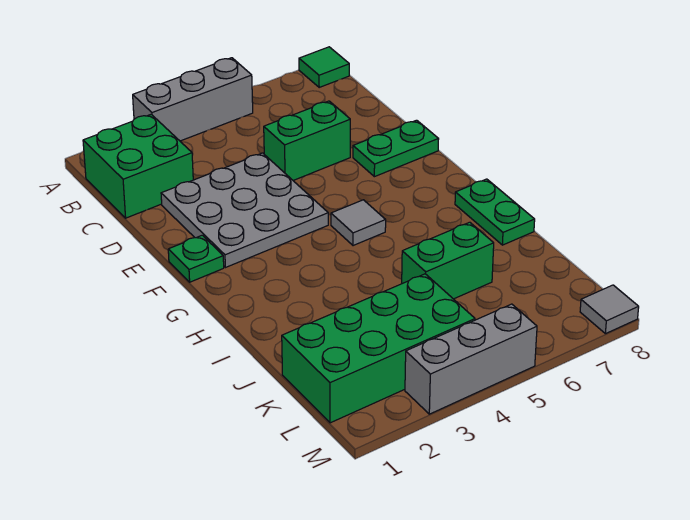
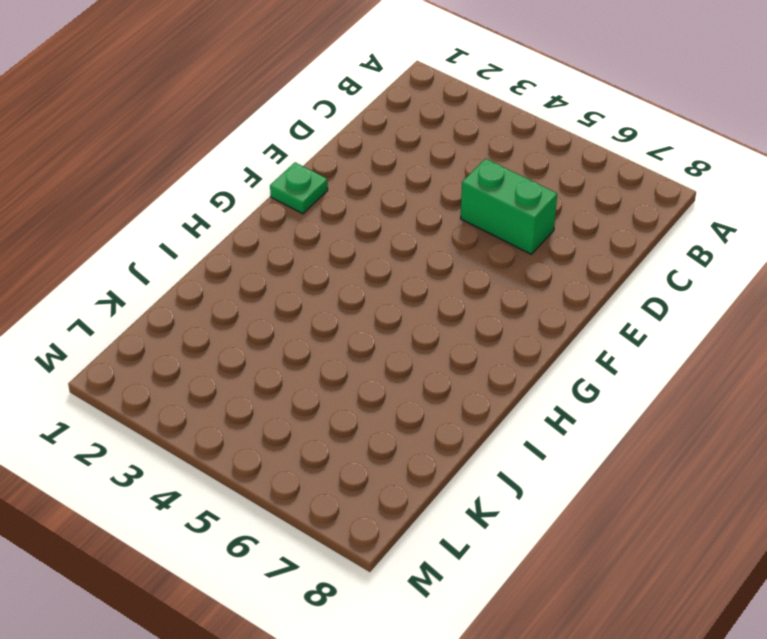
none -> grey 1x3 brick [133,58,253,141]
none -> green 1x1 tile [299,47,349,87]
none -> green 2x2 brick [83,114,193,218]

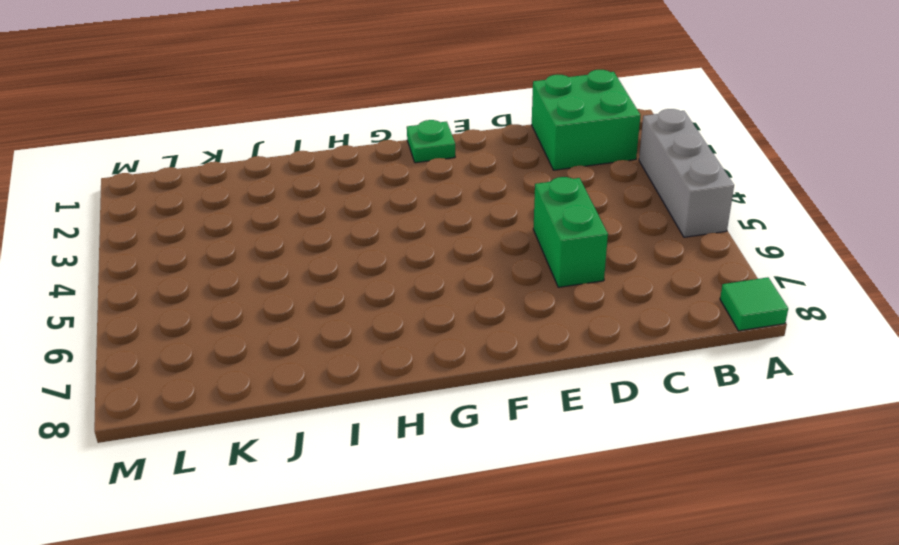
none -> grey 3x3 plate [161,153,328,268]
none -> green 1x2 plate [353,120,439,177]
none -> grey 1x1 tile [331,200,386,246]

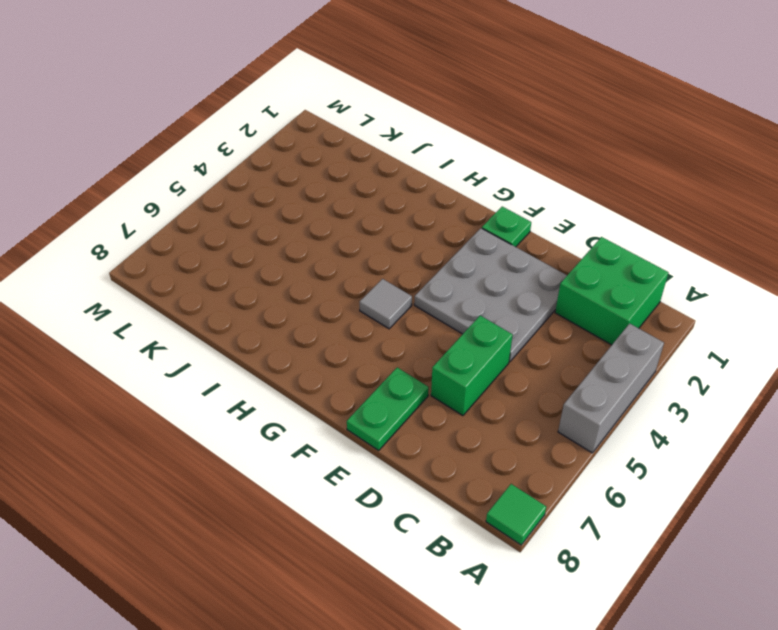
none -> green 1x2 plate [455,179,535,245]
none -> green 1x2 brick [402,222,494,299]
none -> green 2x4 brick [282,274,475,423]

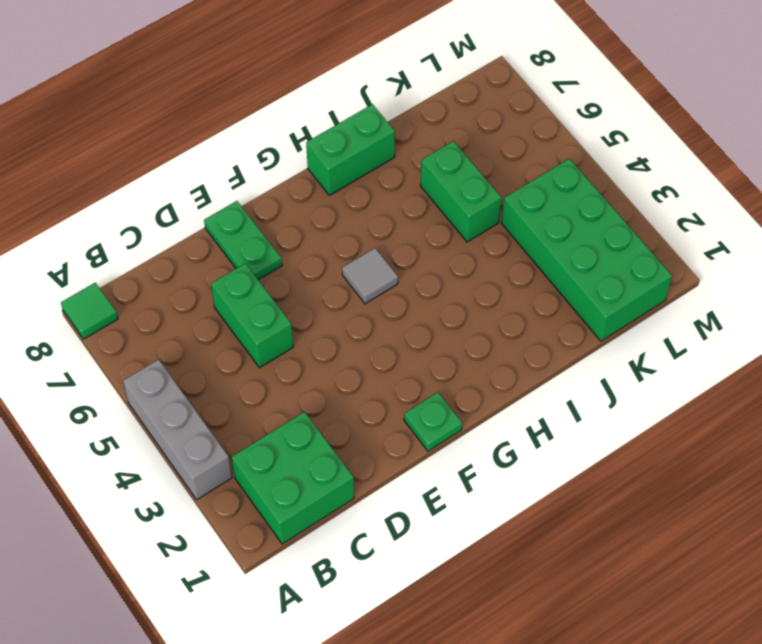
green 1x2 brick [306,104,395,195] -> green 1x2 plate [455,179,535,245]
none -> grey 3x3 plate [161,153,328,268]
none -> grey 1x3 brick [405,304,537,414]
none -> grey 1x1 tile [580,285,639,334]

